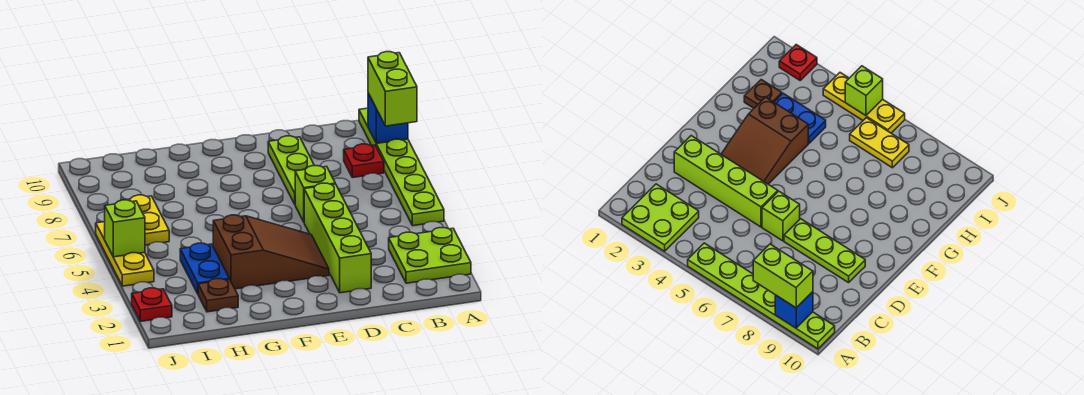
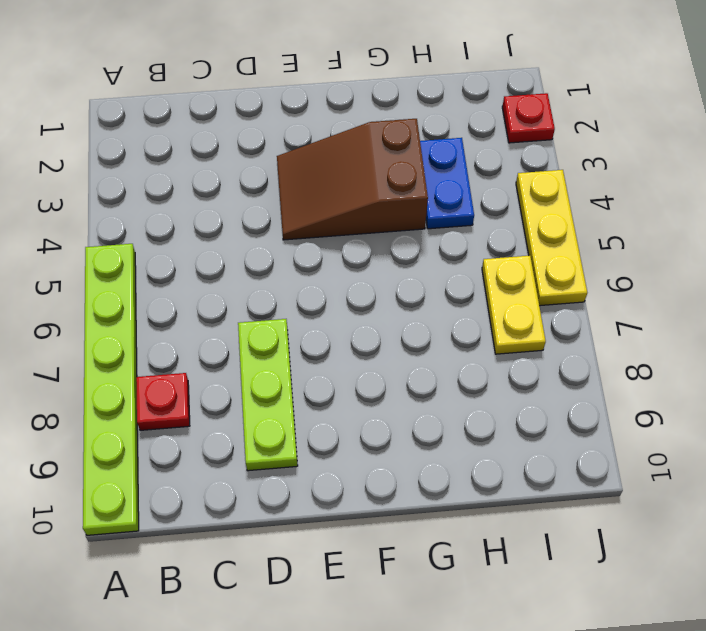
none -> lime 2x2 plate [389,228,471,283]
none -> lime 1x4 brick [304,183,371,293]
none -> lime 1x1 brick [295,166,335,222]

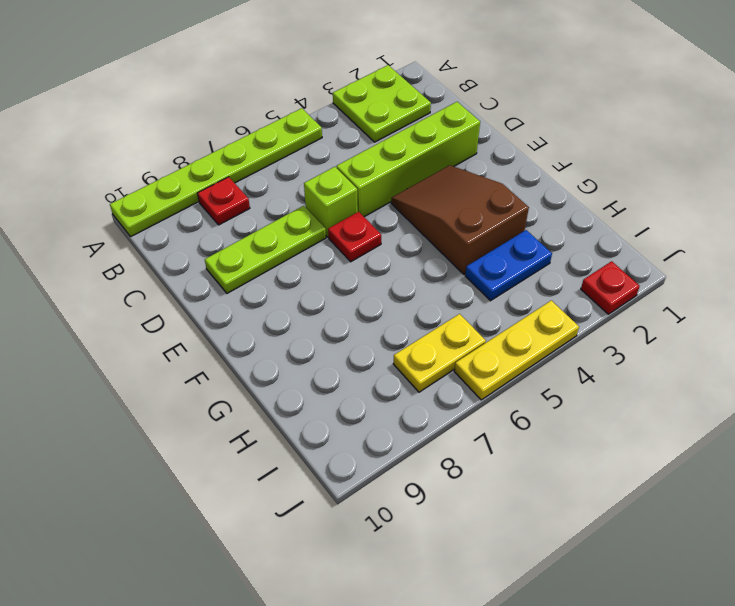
red 1x1 plate [328,212,381,262] -> none
none -> brown 1x1 plate [198,279,238,312]
none -> blue 1x1 brick [368,93,408,143]
none -> lime 1x1 brick [105,200,145,257]

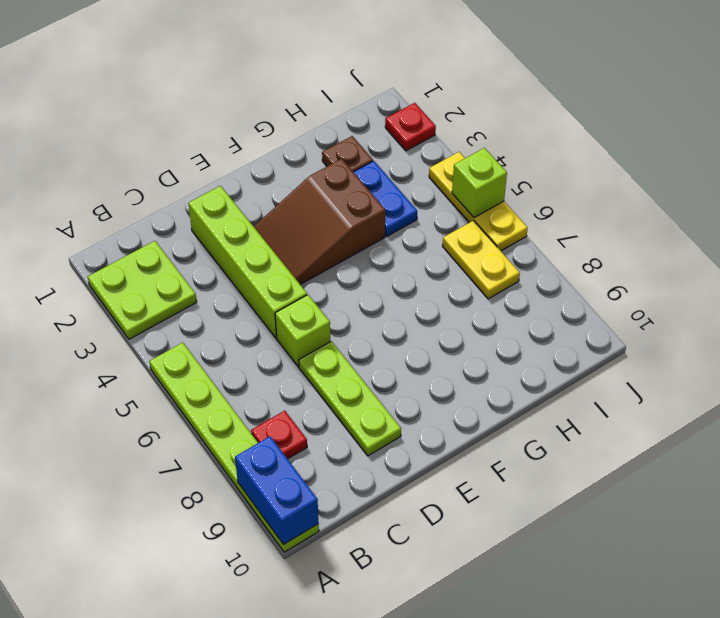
blue 1x2 brick [235,436,319,544] -> blue 1x1 brick [368,93,408,143]
none -> lime 1x2 brick [368,52,417,126]

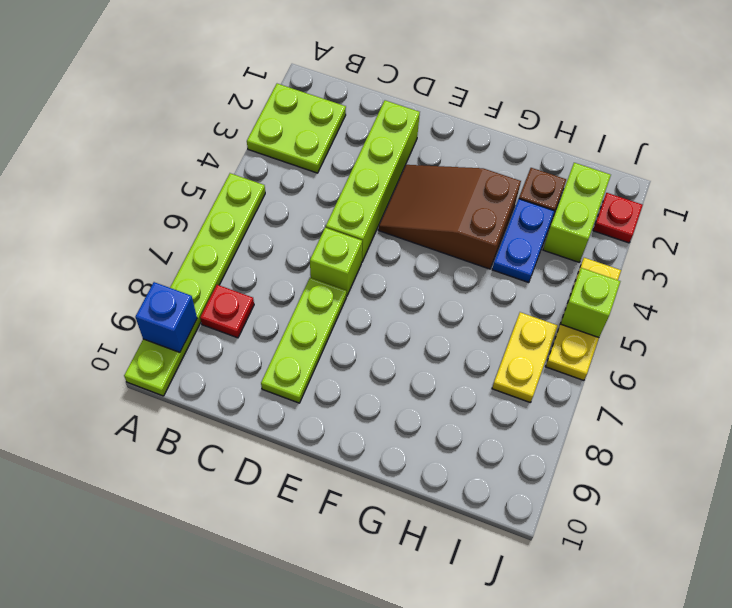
lime 1x2 brick [543,163,611,262] -> lime 1x2 brick moved to [368,52,417,126]

